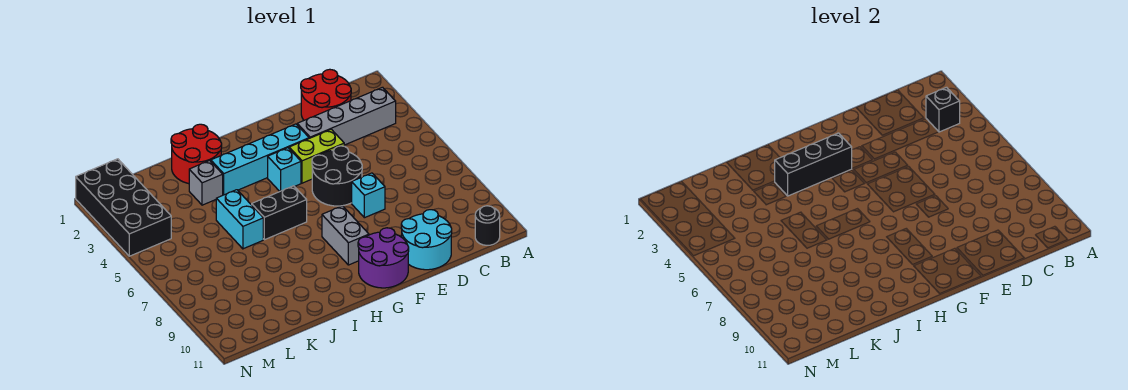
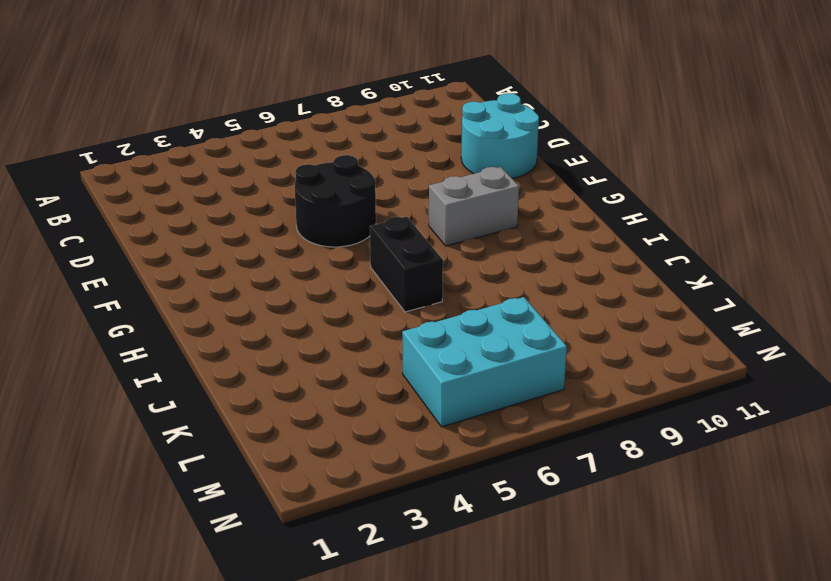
cyan 2x3 brick [402,297,567,427] -> none
none -> grey 1x4 brick [297,87,396,145]
none -> black 1x1 round brick [475,206,500,245]
none -> red 2x2 round brick [301,69,351,120]

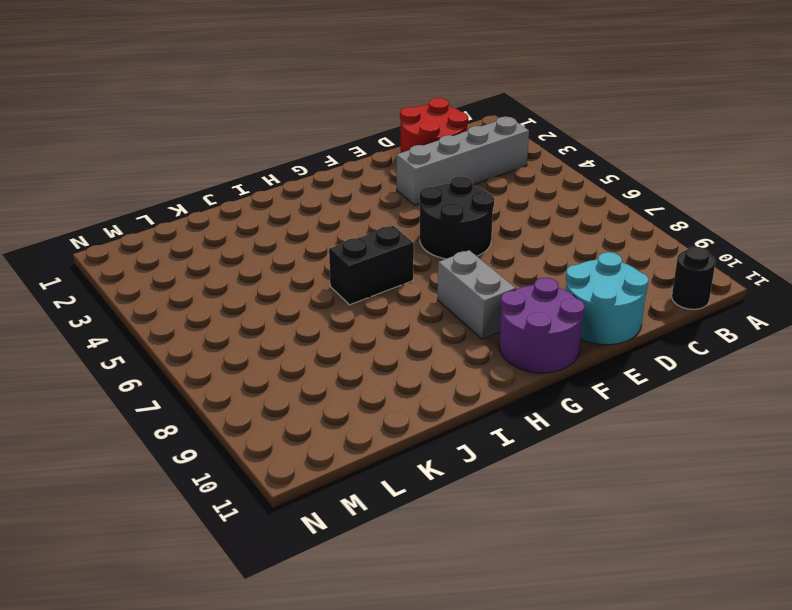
none -> lime 1x2 brick [289,129,344,183]
none -> cyan 1x1 brick [352,173,385,218]
none -> cyan 1x4 brick [211,124,309,195]

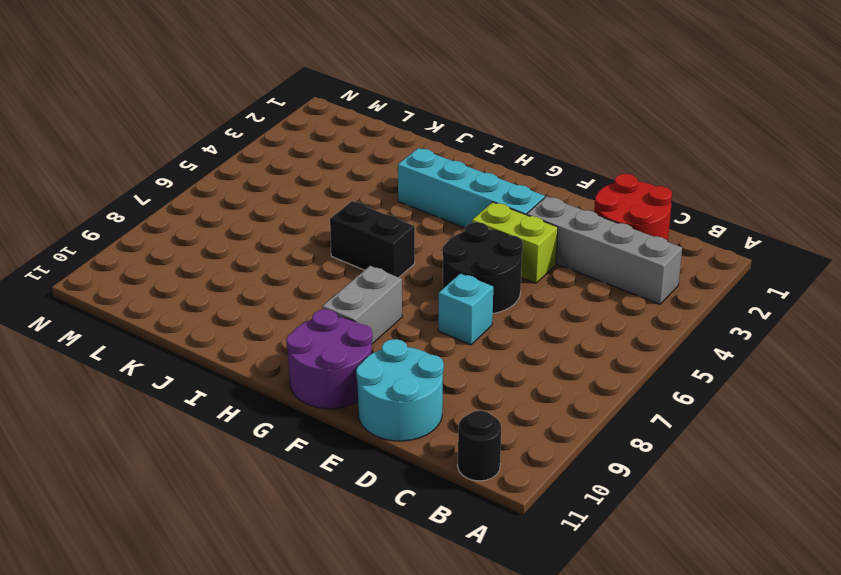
none -> cyan 1x1 brick [268,148,301,191]
none -> red 2x2 round brick [171,124,222,184]
none -> grey 1x1 brick [189,161,223,205]

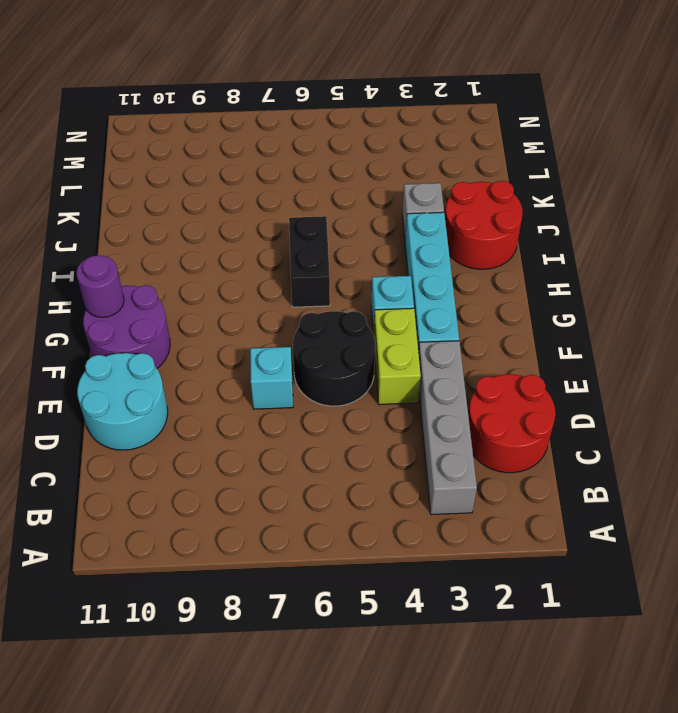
purple 1x1 round brick [76,255,124,317] -> none
none -> black 1x1 round brick [475,206,500,245]
none -> grey 1x2 brick [322,206,369,265]
none -> cyan 1x2 brick [216,190,263,249]

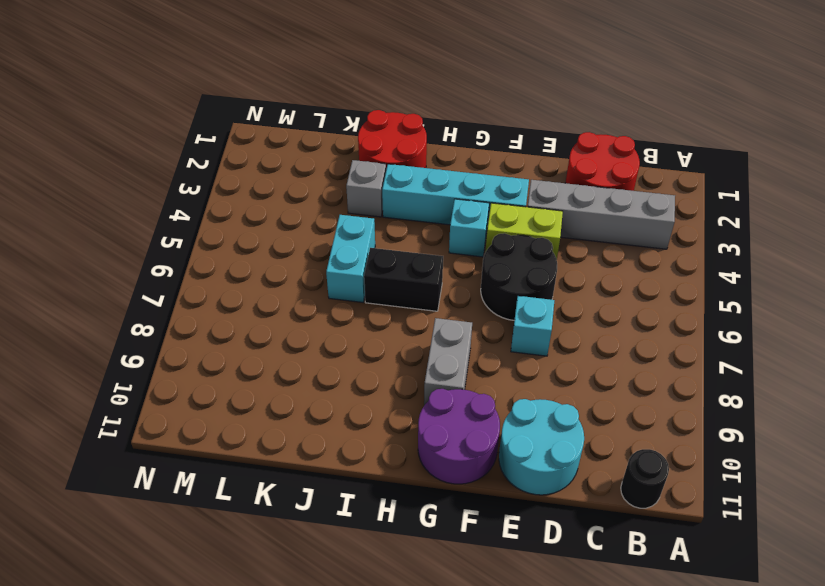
none -> black 2x4 brick [76,159,171,256]
none -> black 1x1 brick [926,87,960,132]
none -> black 1x3 brick [775,133,852,196]

